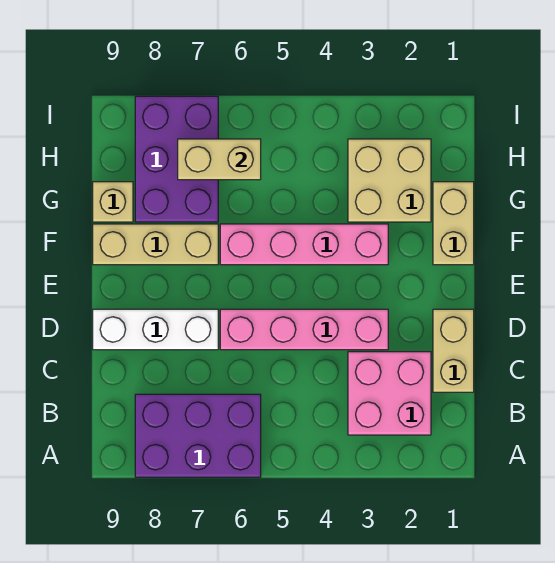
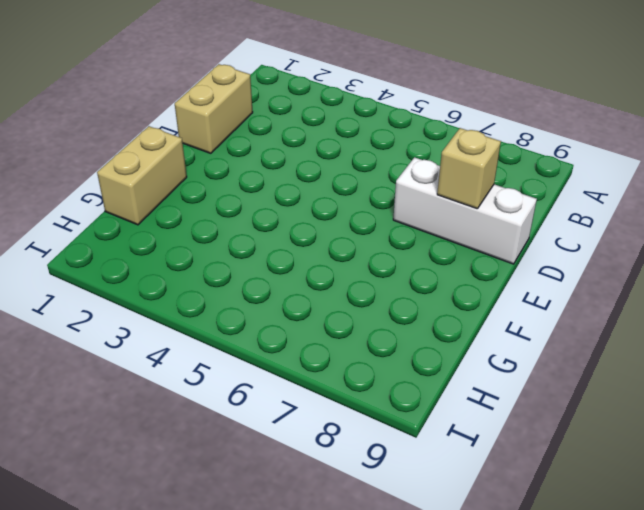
tan 1x1 brick [437,128,501,209] -> tan 1x1 brick moved to [93,182,133,222]
none -> purple 2x3 brick [135,394,261,477]
none -> pink 2x2 brick [348,352,431,435]
none -> pink 1x4 brick [220,309,388,350]

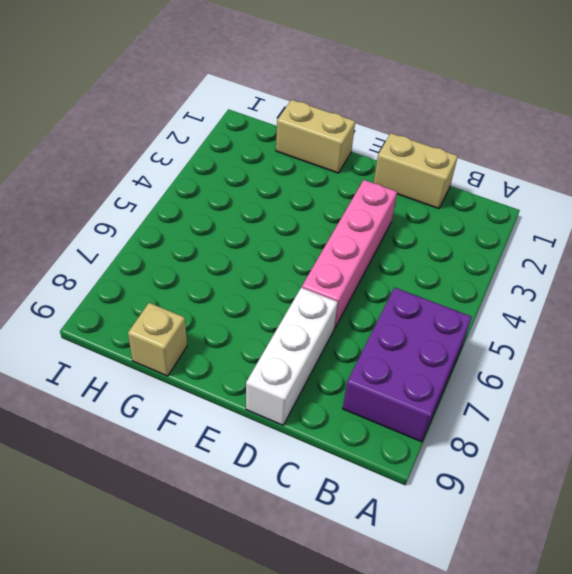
none -> pink 2x2 brick [348,352,431,435]
none -> pink 1x4 brick [220,224,388,265]
none -> tan 1x3 brick [93,224,218,265]

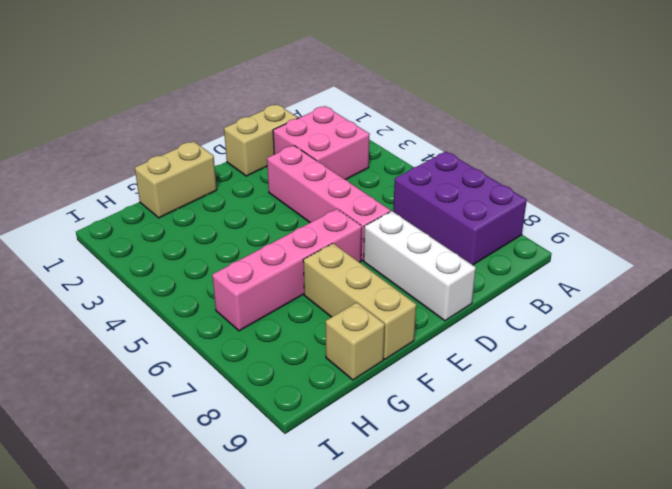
pink 1x4 brick [212,209,362,331] -> pink 1x4 brick turned to [220,224,388,265]
none -> tan 2x2 brick [348,139,431,222]
none -> purple 2x3 brick [135,96,218,222]
none -> tan 1x2 brick [178,139,261,180]

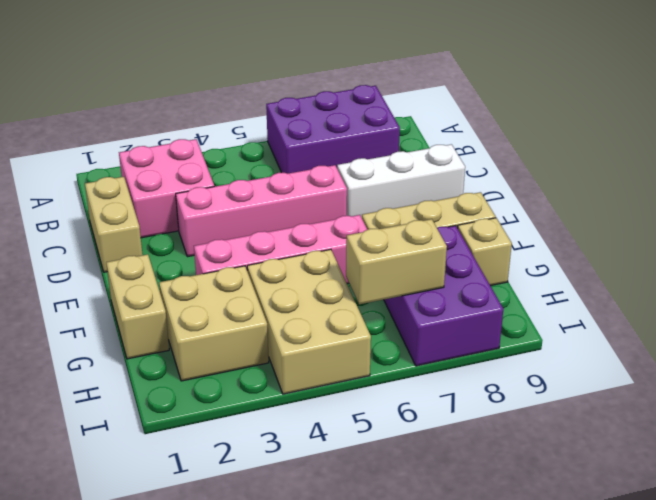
tan 2x3 brick [247,249,371,394] -> none

